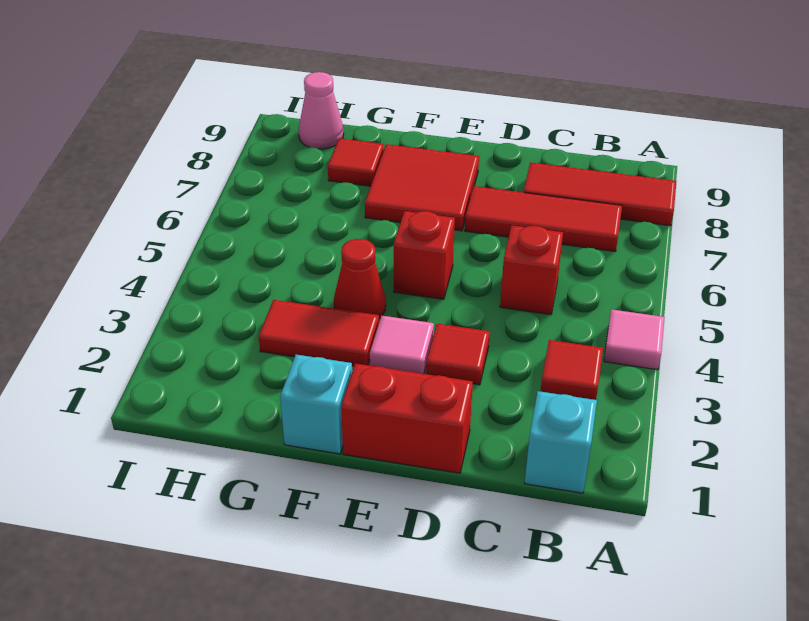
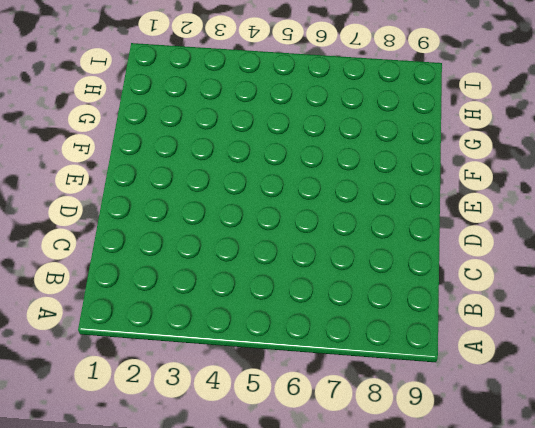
none -> pink 1x1 tile [604,309,665,370]
none -> red 1x3 tile [524,162,676,226]
none -> cyan 1x1 brick [525,391,597,493]

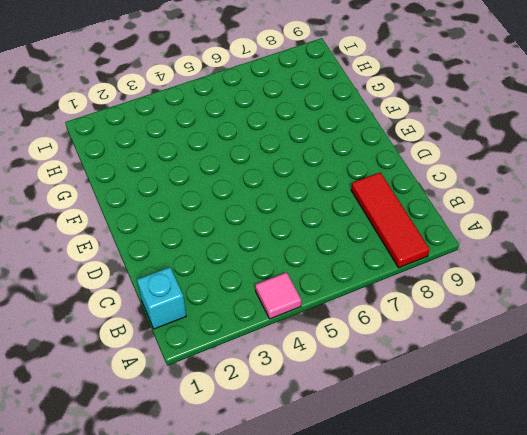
none -> red 1x1 tile [541,340,603,400]
none -> red 1x3 tile [465,186,622,252]
none -> red 1x1 brick [500,225,563,315]

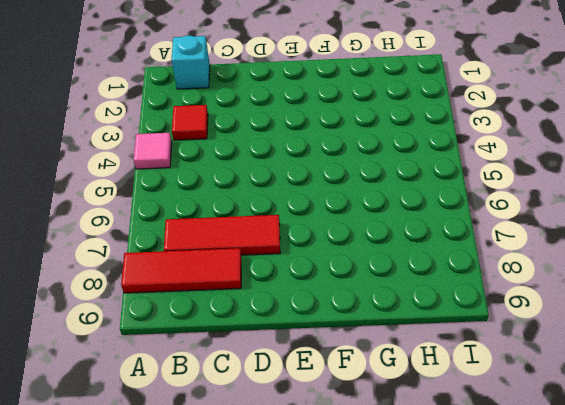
none -> red 1x1 brick [500,225,563,315]
none -> red 1x2 brick [341,364,473,473]
none -> red 1x1 tile [426,324,490,385]

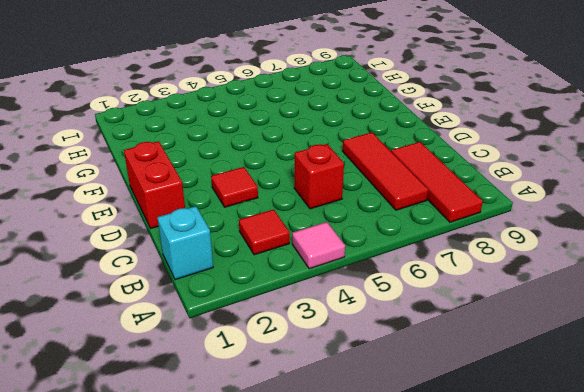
none -> pink 1x1 tile [370,316,434,374]
none -> red 1x1 brick [394,211,455,299]
none -> red 2x2 tile [365,144,479,231]

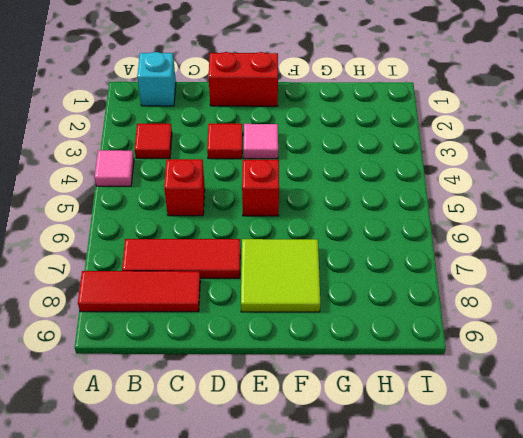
lime 2x2 tile [241,239,320,312] -> red 2x2 tile [365,144,479,231]
none -> cyan 1x1 brick [280,355,352,454]
none -> red 1x2 tile [259,300,379,366]
none -> red 1x1 cone [334,239,386,318]

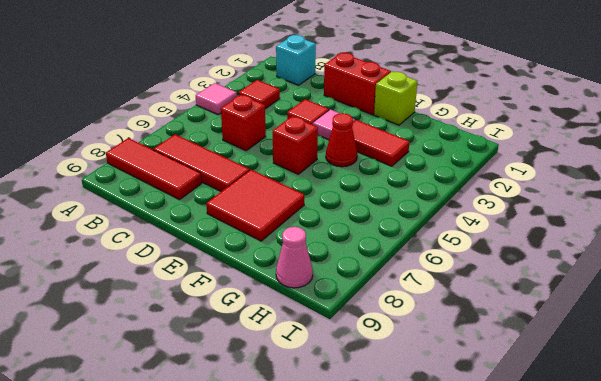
lime 1x1 brick [374,72,417,125] -> cyan 1x1 brick [280,355,352,454]
none -> red 1x1 tile [328,138,384,186]

